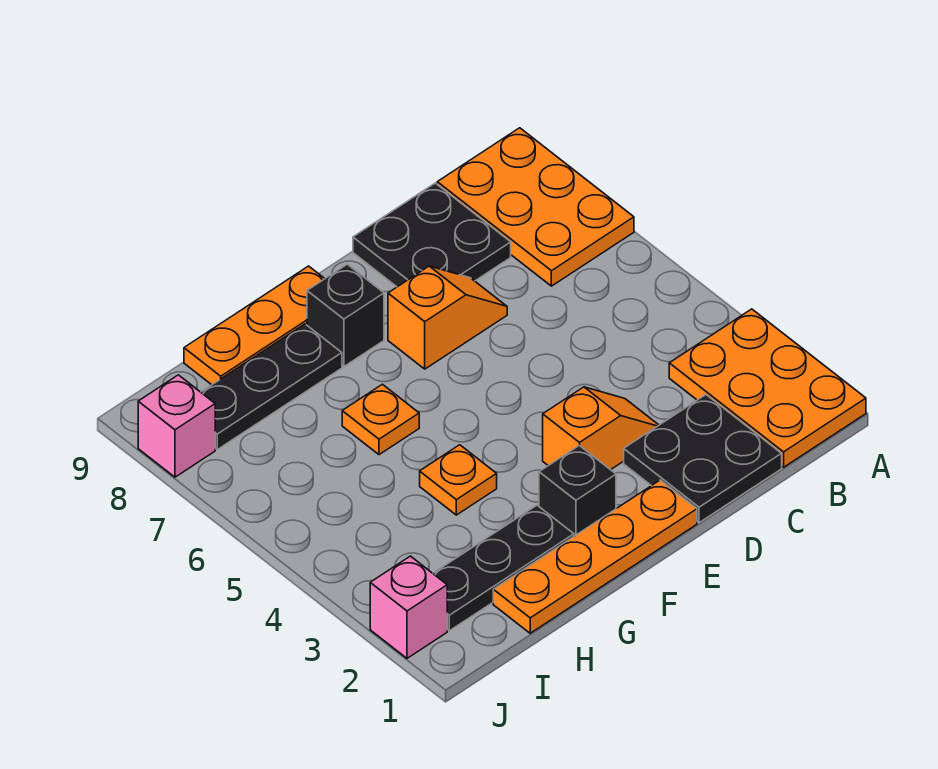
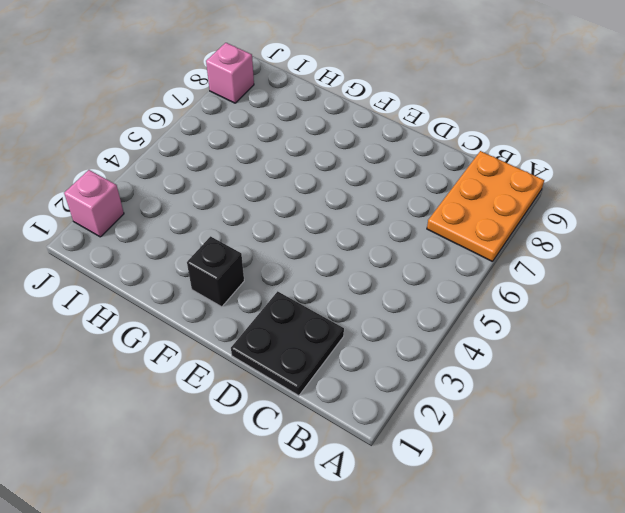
none -> orange 2x3 plate [669,309,866,467]
none -> black 2x2 plate [353,183,511,287]
none -> orange 1x2 slope [543,387,659,470]

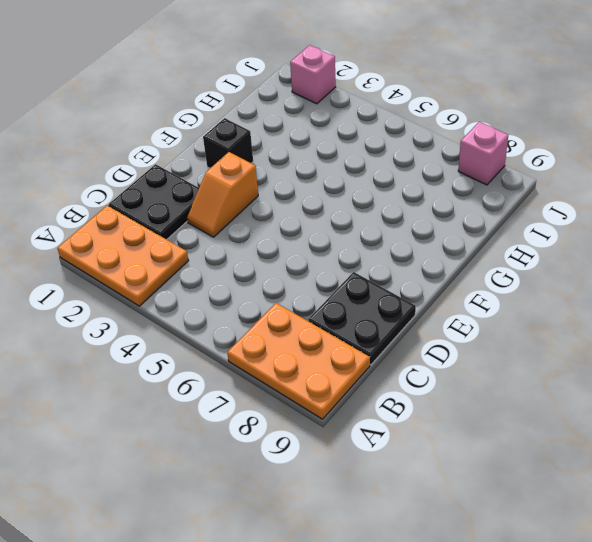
none -> orange 1x2 slope [388,266,507,369]
none -> orange 1x4 plate [493,480,697,633]
none -> black 1x1 brick [307,264,384,366]

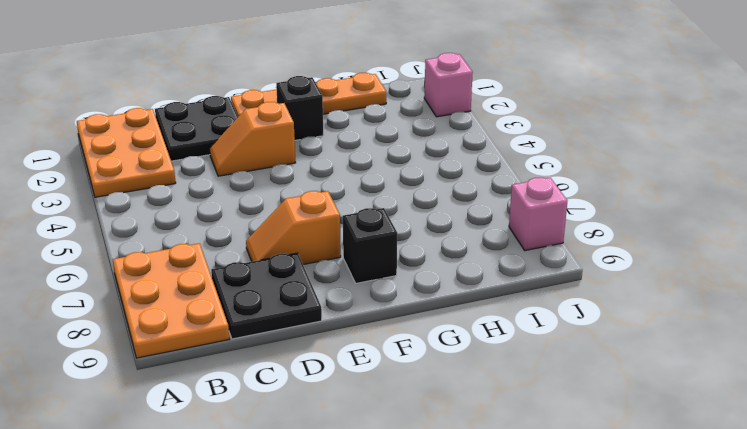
none -> orange 1x3 plate [184,266,325,385]
none -> black 1x3 plate [433,505,574,631]
none -> orange 1x1 plate [420,445,497,515]

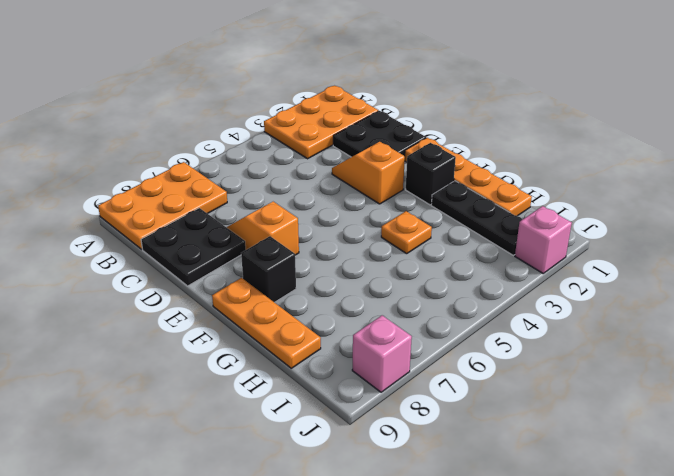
none -> orange 1x1 plate [342,384,419,455]
none -> black 1x3 plate [201,324,342,449]

